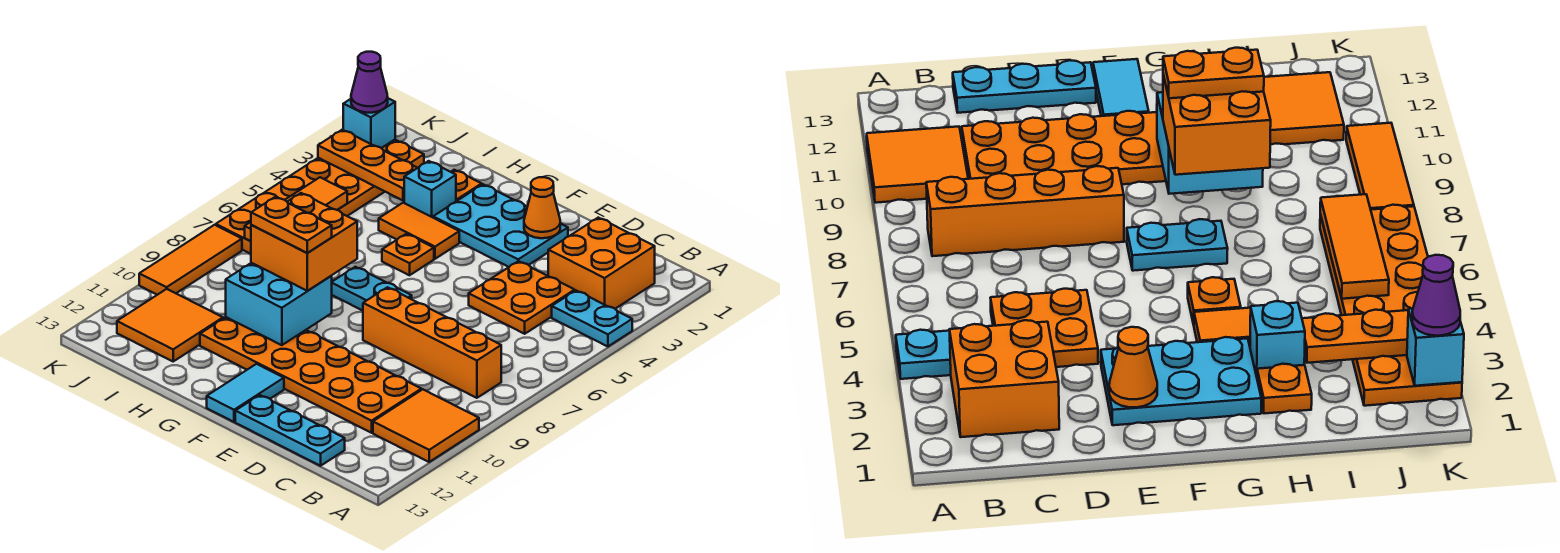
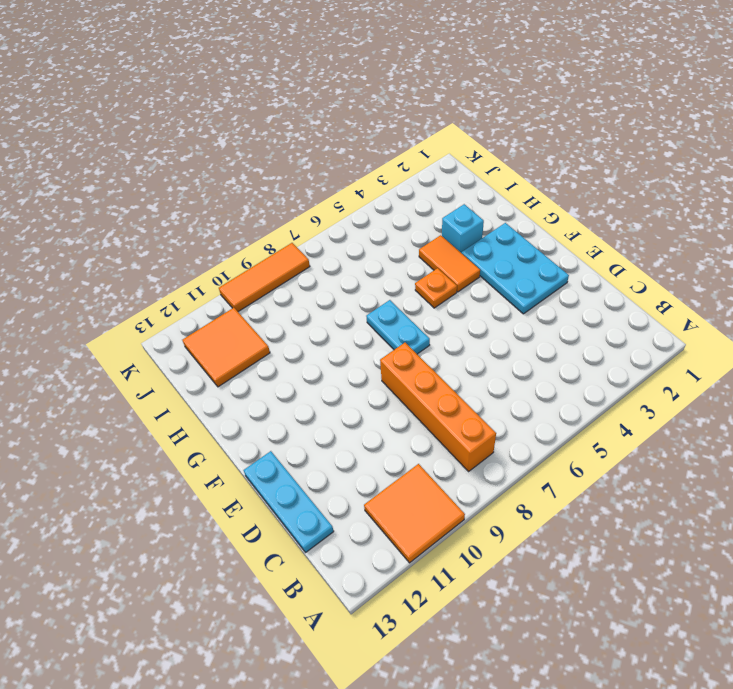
none -> cyan 1x2 plate [552,291,632,347]
none -> orange 2x2 brick [548,218,655,309]
none -> orange 2x2 plate [469,261,575,334]

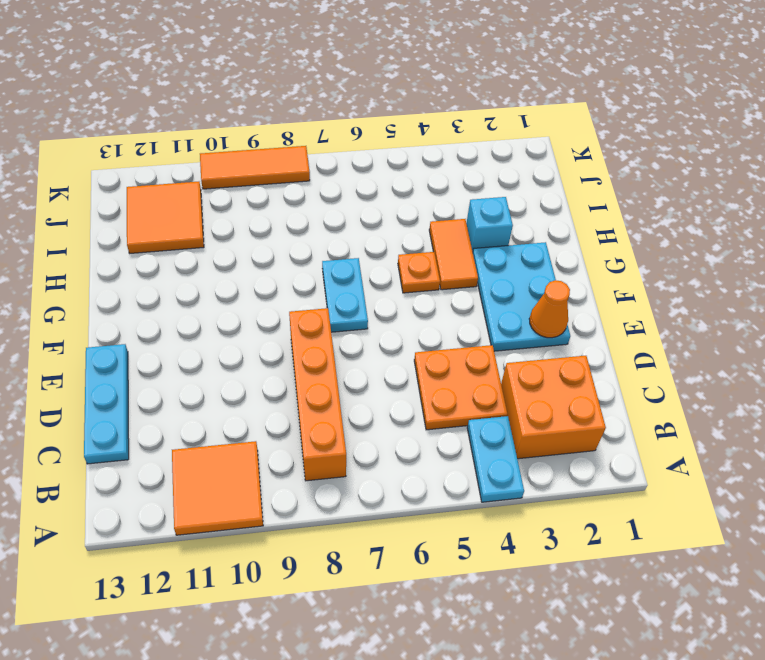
none -> orange 2x6 plate [200,317,421,433]
none -> cyan 1x2 tile [207,364,284,422]
none -> orange 1x1 plate [451,170,482,201]

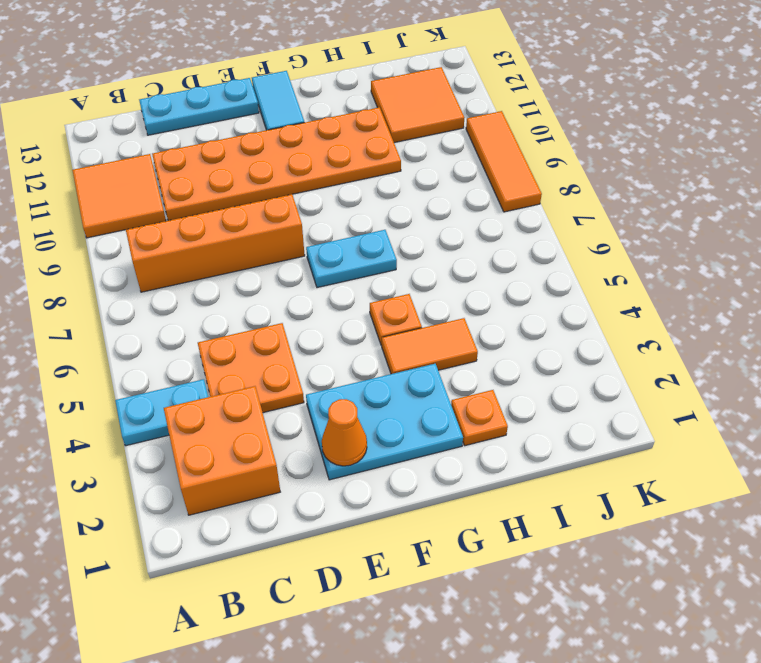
none -> cyan 1x1 brick [404,161,456,217]
none -> orange 2x6 plate [216,140,424,254]
none -> cyan 2x2 brick [226,263,332,345]

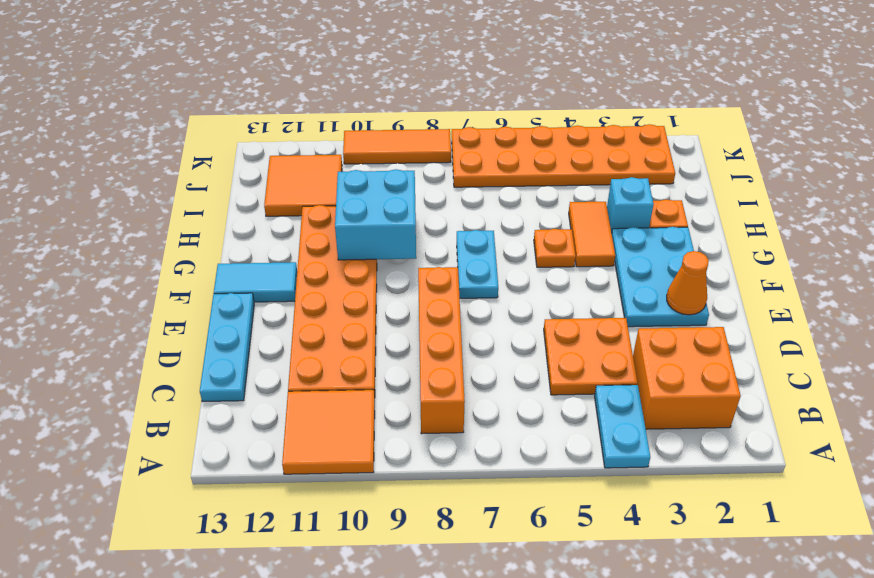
none -> orange 1x3 plate [318,130,417,200]
none -> orange 1x3 tile [245,177,347,241]
none -> cyan 1x1 brick [343,98,395,148]

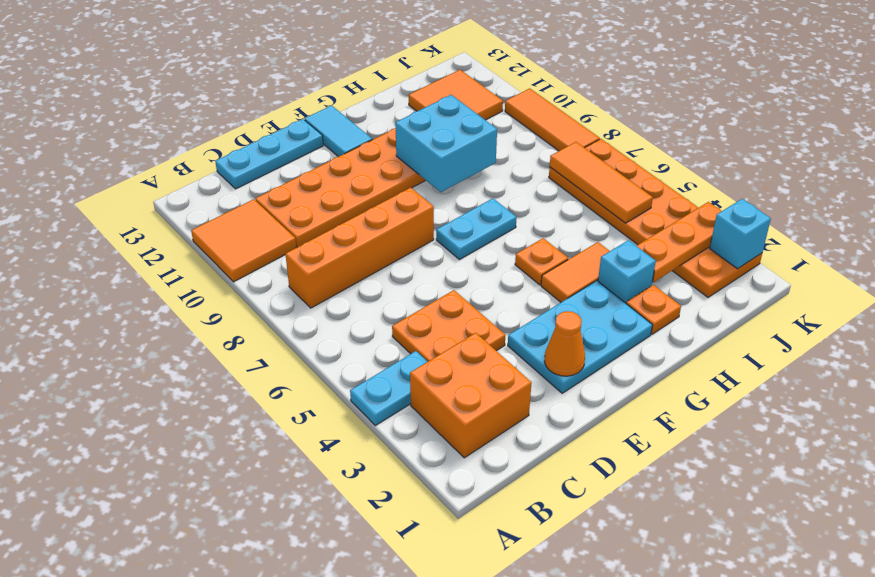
none -> orange 2x2 brick [251,193,357,291]
none -> purple 1x1 cone [351,52,388,113]
none -> orange 1x2 plate [251,197,332,253]

